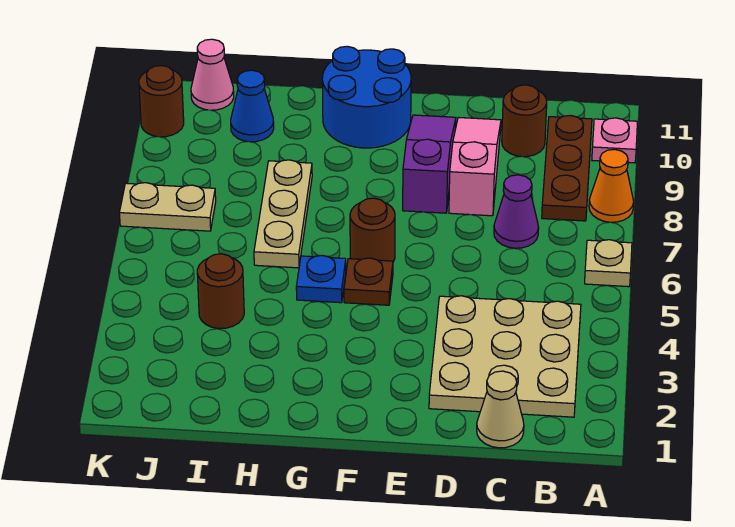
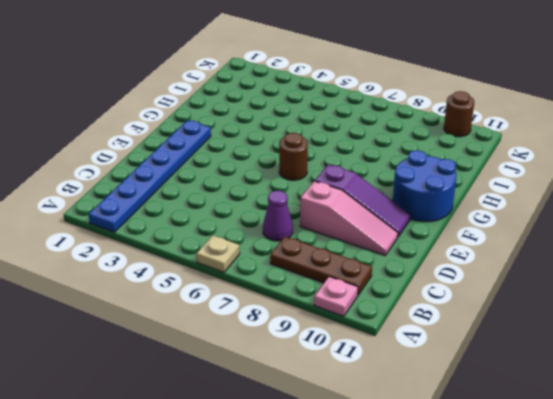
blue 1x6 plate [89,120,211,232] -> tan 3x3 plate [429,296,581,417]
none -> orange 1x1 cone [589,149,634,222]
none -> tan 1x1 cone [477,371,524,448]
none -> brown 1x1 round brick [502,85,547,157]

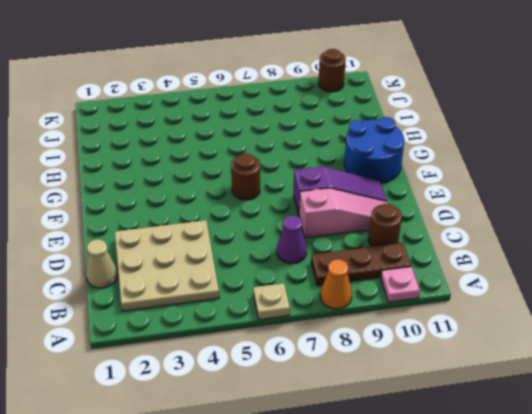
none -> brown 1x1 plate [344,258,393,305]
none -> blue 1x1 plate [296,255,346,303]
none -> tan 1x3 plate [254,160,312,268]

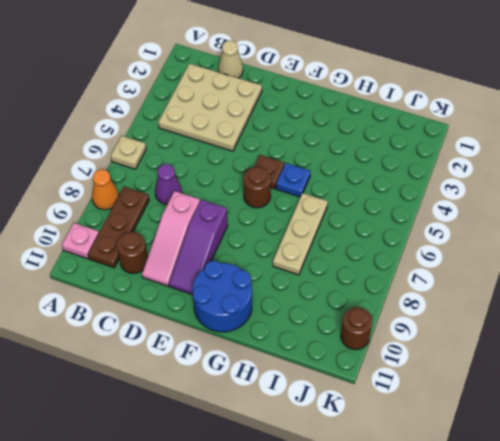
none -> brown 1x1 round brick [197,254,244,329]
none -> blue 1x1 cone [231,70,274,142]
none -> tan 1x2 plate [119,183,216,231]

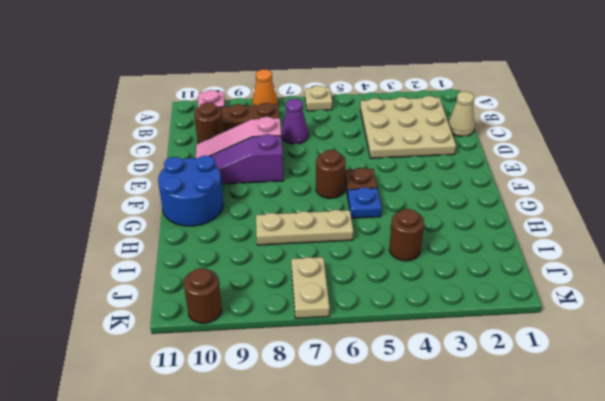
none -> blue 1x1 cone [231,70,274,142]
none -> pink 1x1 cone [191,39,234,110]

